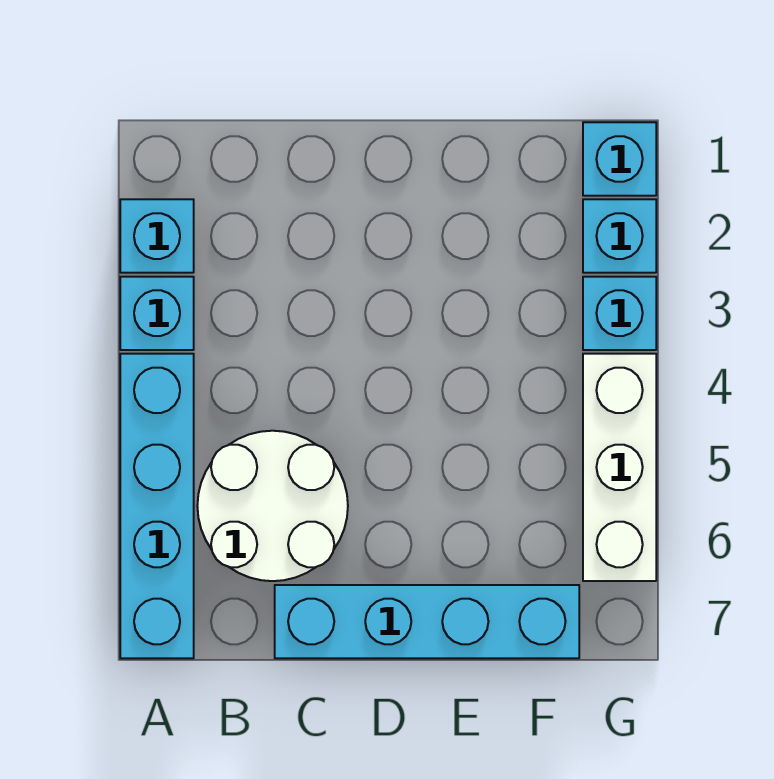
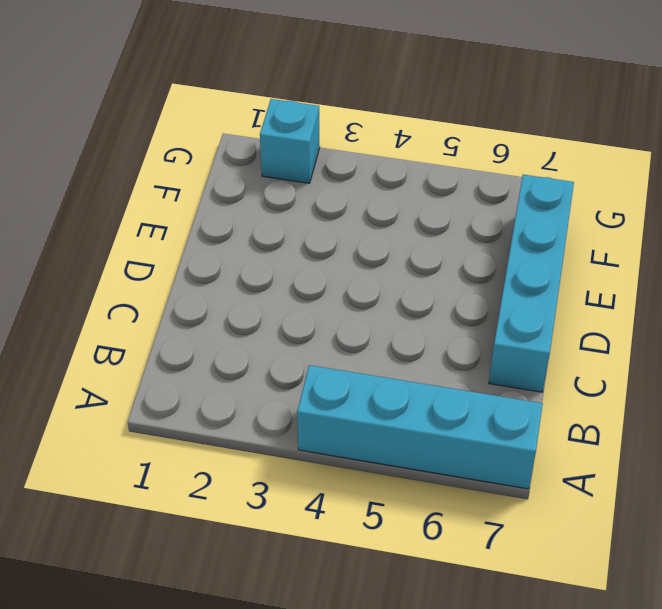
none -> cyan 1x1 brick [120,199,194,273]
none -> cyan 1x1 brick [120,277,194,350]

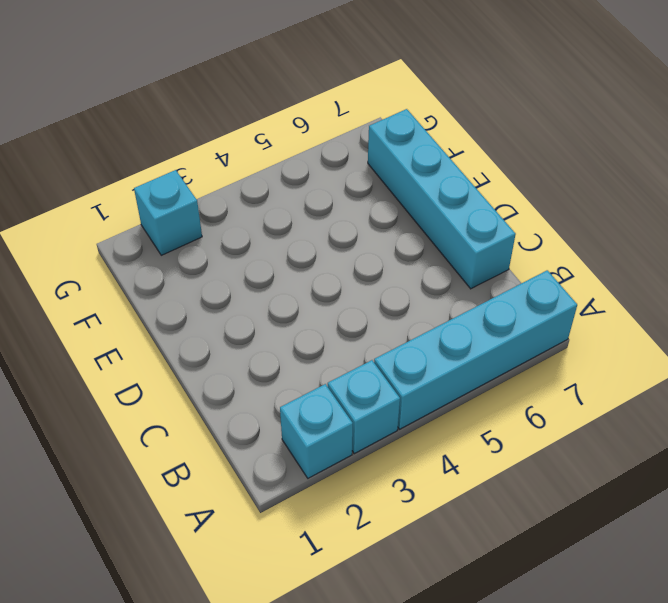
none -> white 2x2 round brick [197,431,348,581]
none -> cyan 1x1 brick [583,122,656,196]

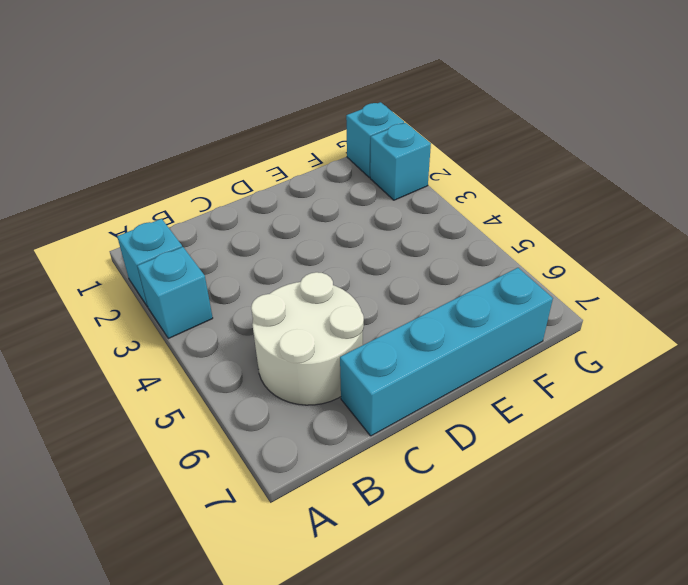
none -> cyan 1x4 brick [120,354,194,658]
none -> cyan 1x1 brick [583,277,656,350]

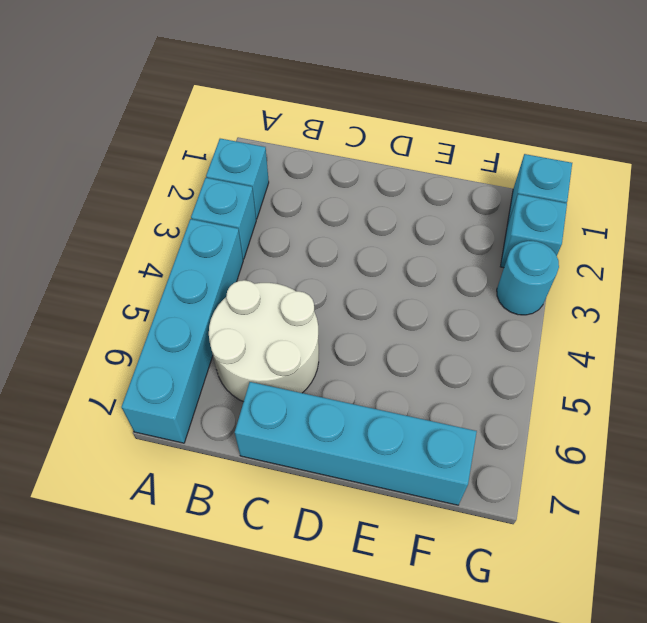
cyan 1x1 round brick [497,241,559,315] -> cyan 1x1 brick [583,277,656,350]
none -> white 1x3 brick [583,354,656,581]

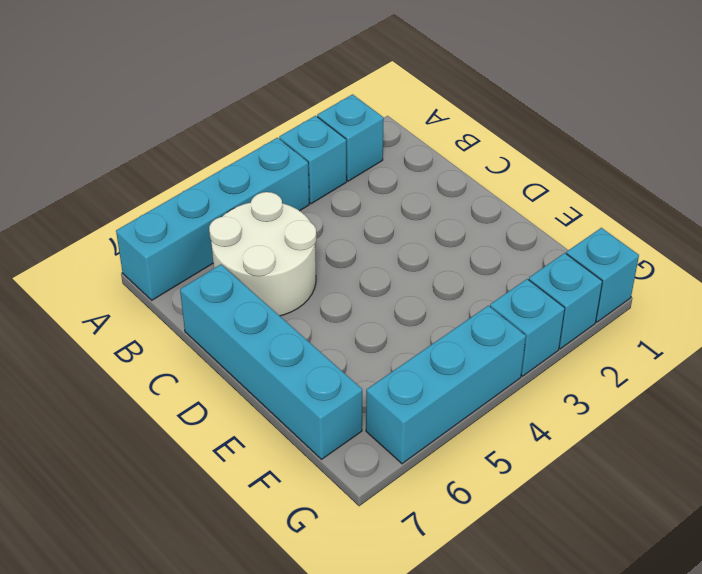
cyan 1x3 brick [366,306,526,464] -> white 1x3 brick [583,354,656,581]

